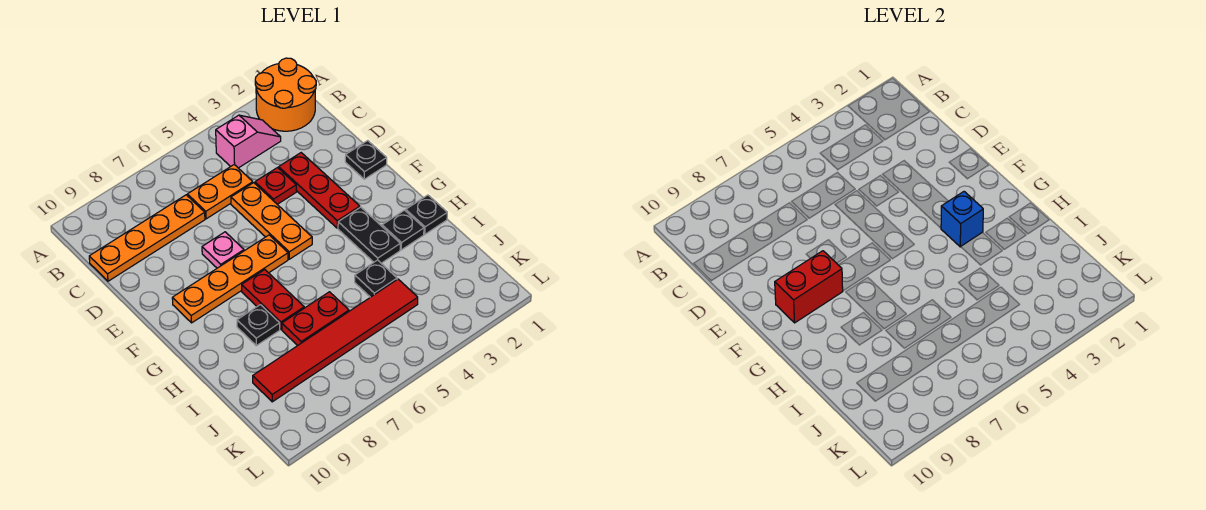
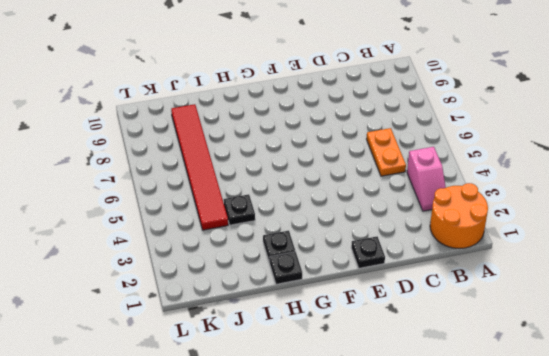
none -> orange 1x4 plate [89,195,205,281]
none -> red 1x3 plate [279,153,360,228]
none -> red 1x1 plate [255,168,296,204]

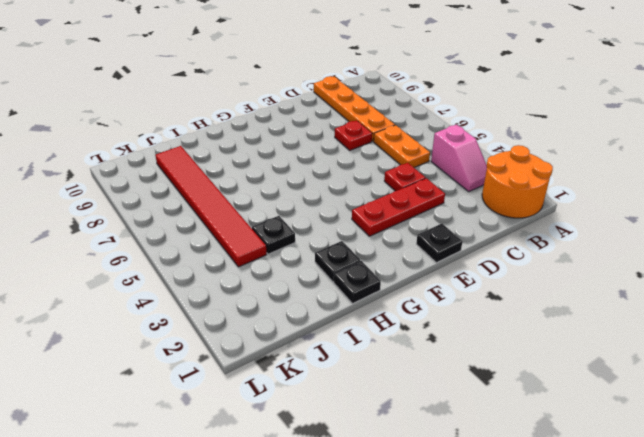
red 1x1 plate [335,120,372,150] -> none
none -> orange 1x3 plate [231,183,312,259]
none -> pink 1x1 plate [202,232,244,268]
none -> orange 1x4 plate [172,235,288,323]

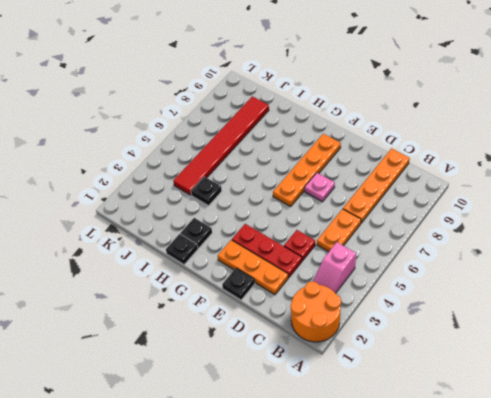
orange 1x3 plate [218,240,288,295] -> orange 1x3 plate moved to [231,183,312,259]
none -> black 1x2 plate [338,207,400,263]
none -> red 1x2 plate [242,270,304,329]
none -> black 1x1 plate [237,305,280,346]

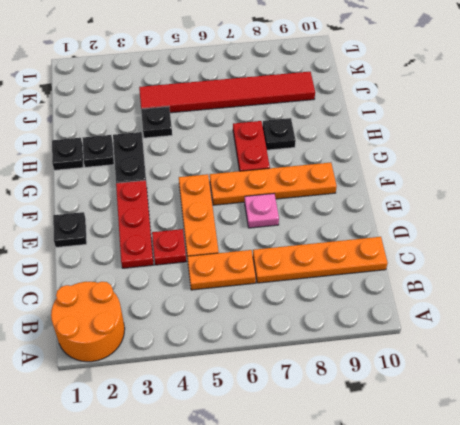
none -> pink 1x2 slope [216,115,281,168]
none -> red 1x2 plate [282,292,349,346]
none -> red 1x2 brick [775,251,843,323]

